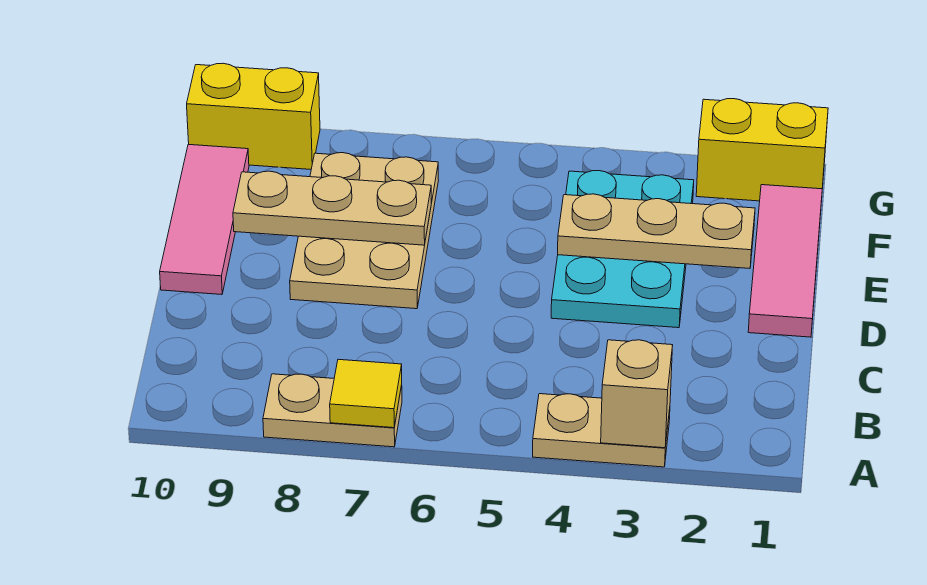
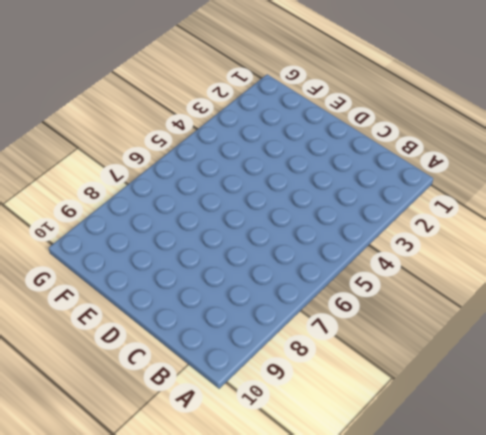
none -> tan 1x2 plate [533,394,670,467]
none -> tan 1x2 plate [263,374,402,447]
none -> pink 1x3 tile [748,185,822,337]

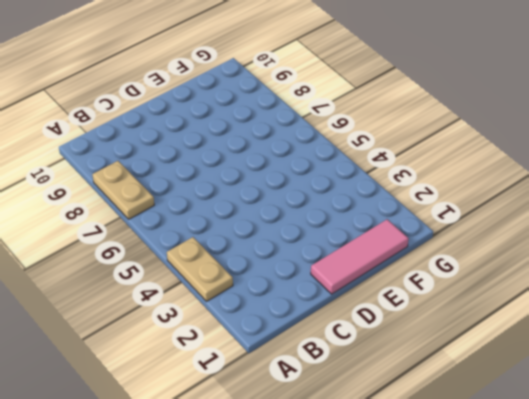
none -> cyan 2x3 plate [551,171,694,328]
none -> tan 2x3 plate [290,153,439,309]
none -> pink 1x3 tile [160,144,249,295]

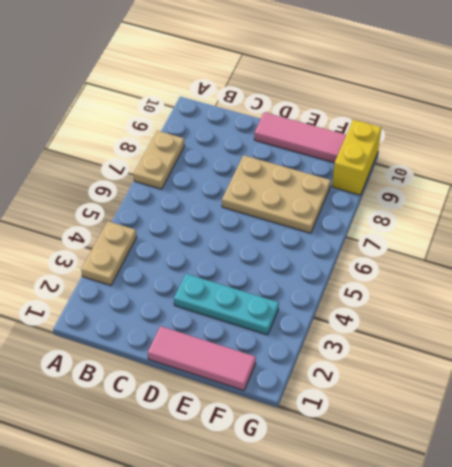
cyan 1x3 plate [174,274,279,335] -> cyan 2x3 plate [551,171,694,328]
none -> yellow 1x2 brick [696,99,828,201]
none -> tan 1x1 brick [601,340,673,448]
none -> yellow 1x1 tile [330,359,402,428]

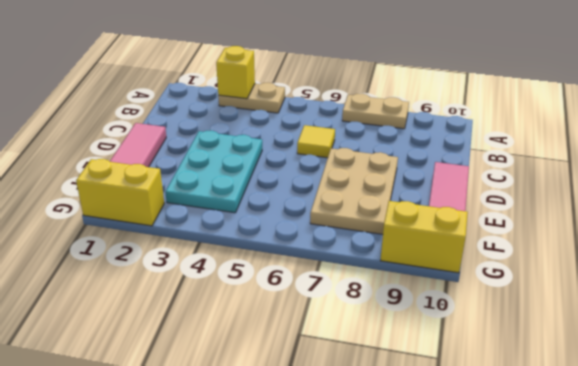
yellow 1x1 brick [216,46,255,99] -> tan 1x1 brick [601,340,673,448]
yellow 1x1 tile [297,125,335,158] -> yellow 1x1 tile moved to [330,359,402,428]
none -> tan 1x3 plate [558,194,755,268]
none -> tan 1x3 plate [233,171,431,245]

